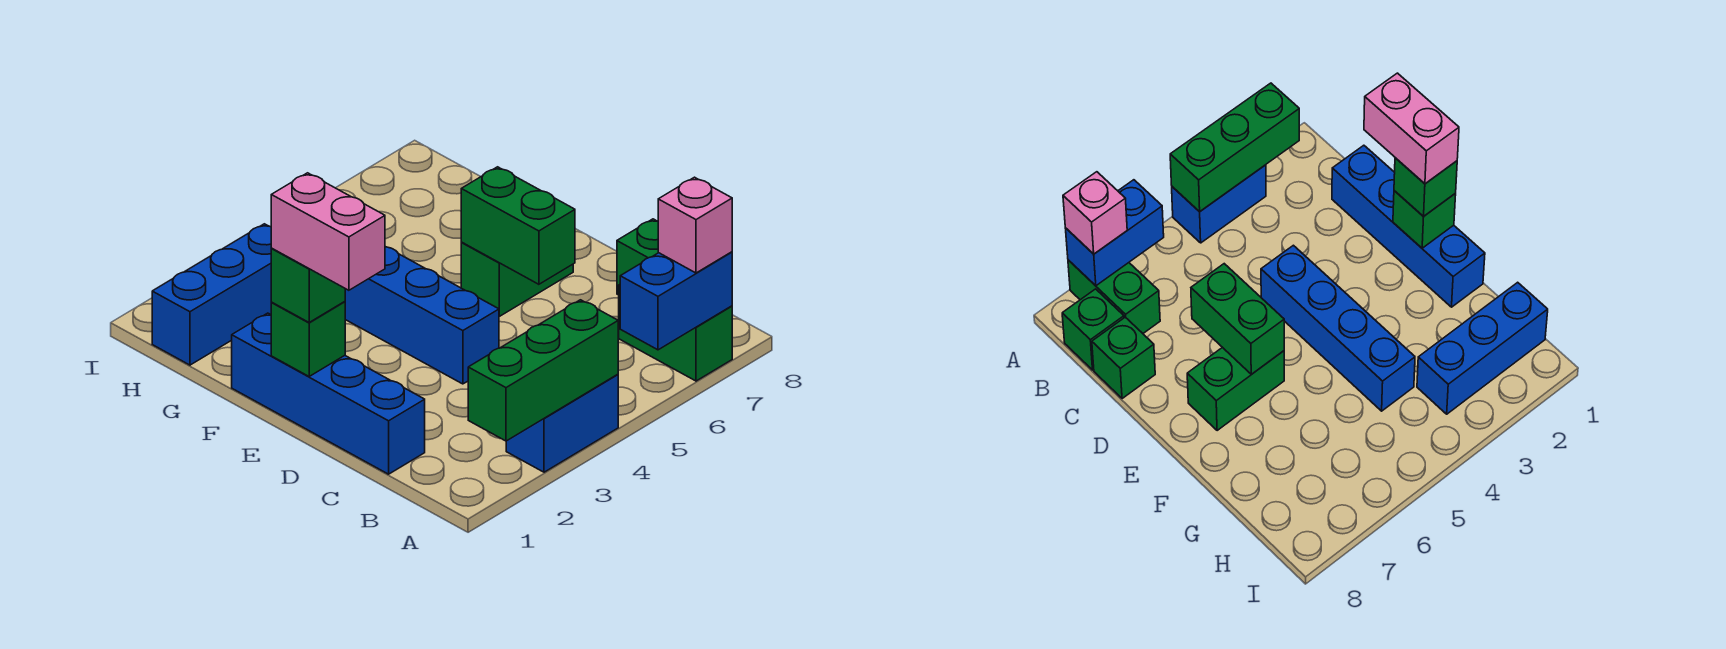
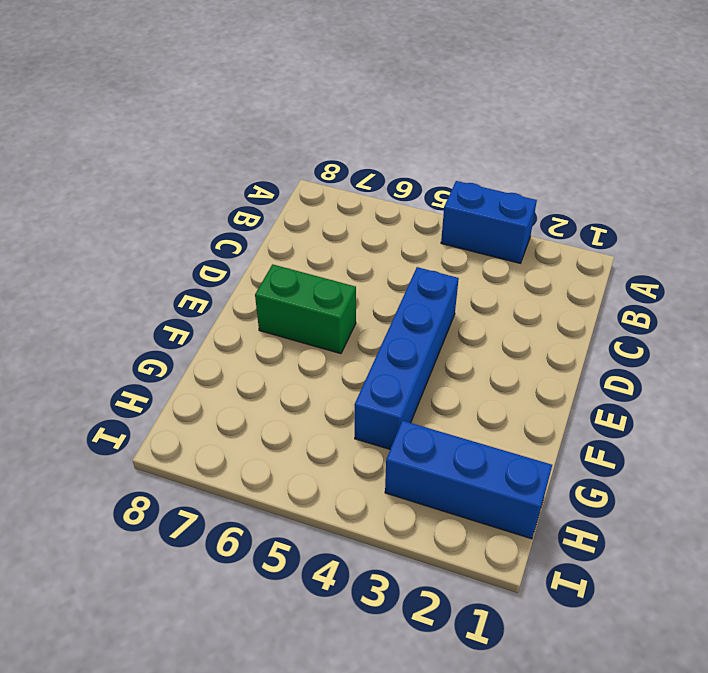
none -> green 1x2 brick [618,285,732,381]
none -> green 1x1 brick [1062,289,1124,370]
none -> blue 1x4 brick [232,313,425,474]

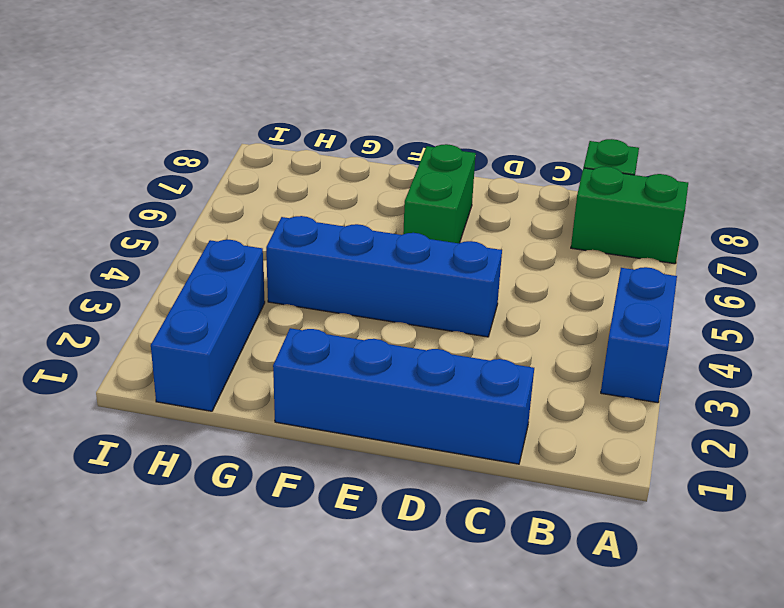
none -> green 1x1 brick [617,219,658,295]
none -> green 1x3 brick [468,300,618,441]
none -> blue 1x2 brick [620,252,732,350]

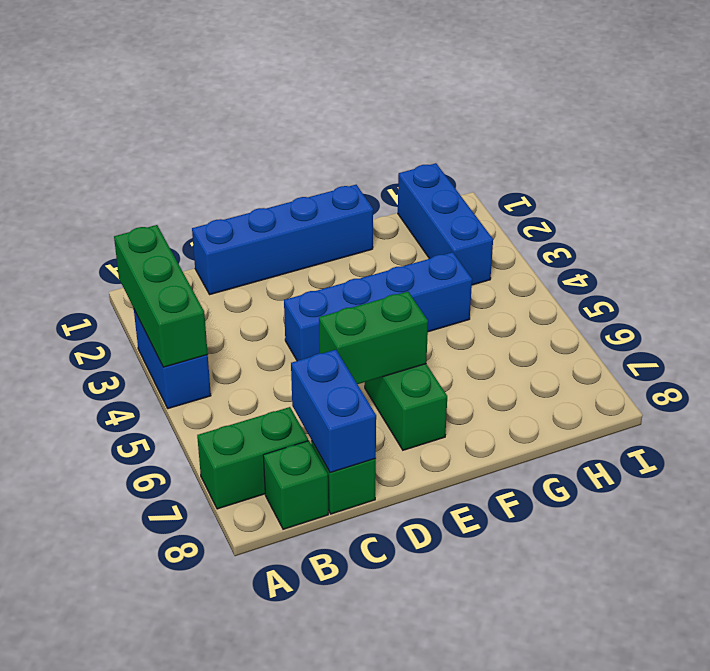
blue 1x2 brick [291,350,376,473] -> blue 1x2 brick moved to [620,252,732,350]
none -> green 1x1 brick [271,302,345,376]
none -> pink 1x1 brick [658,177,732,273]
none -> green 1x1 brick [271,249,345,322]

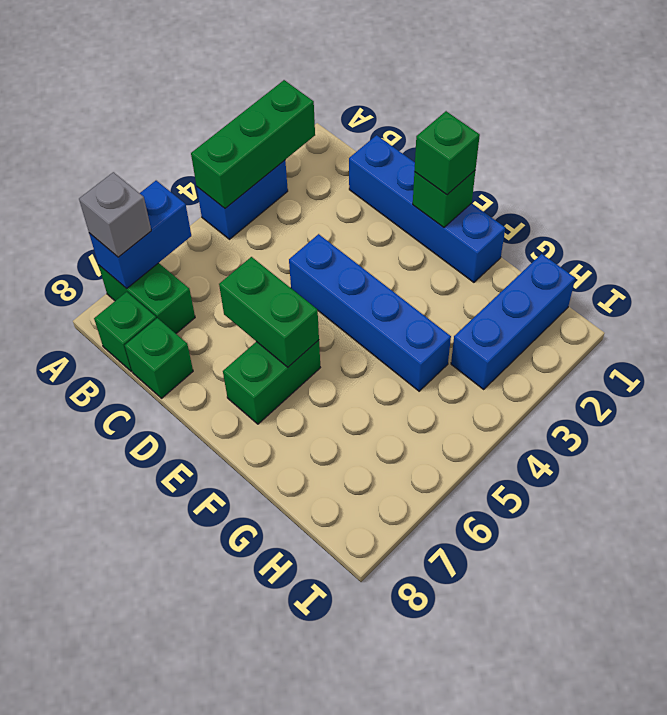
grey 1x1 brick [79,172,151,257] -> pink 1x1 brick [658,177,732,273]
none -> pink 1x2 brick [271,173,385,290]

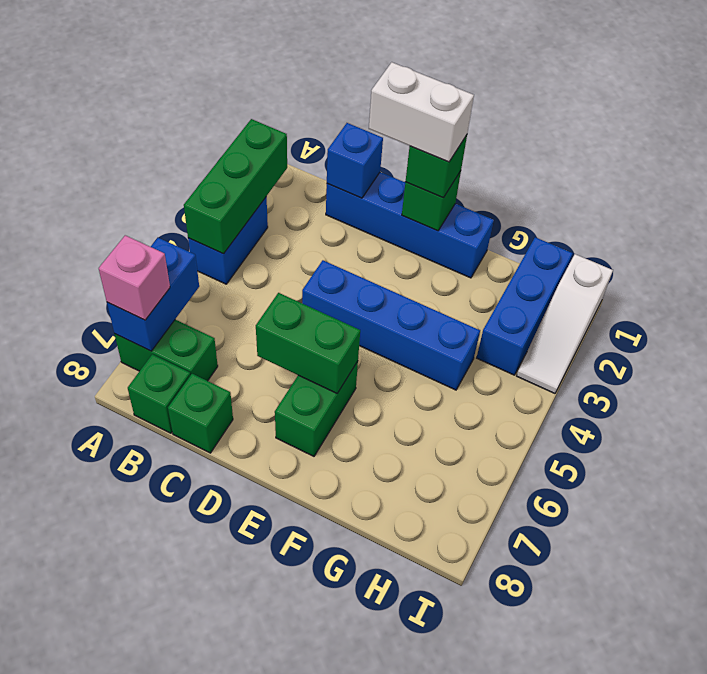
blue 1x1 brick [327,123,383,198] -> none
white 1x2 brick [369,62,474,162] -> pink 1x2 brick [271,173,385,290]
white 1x3 slope [517,254,613,393] -> none

